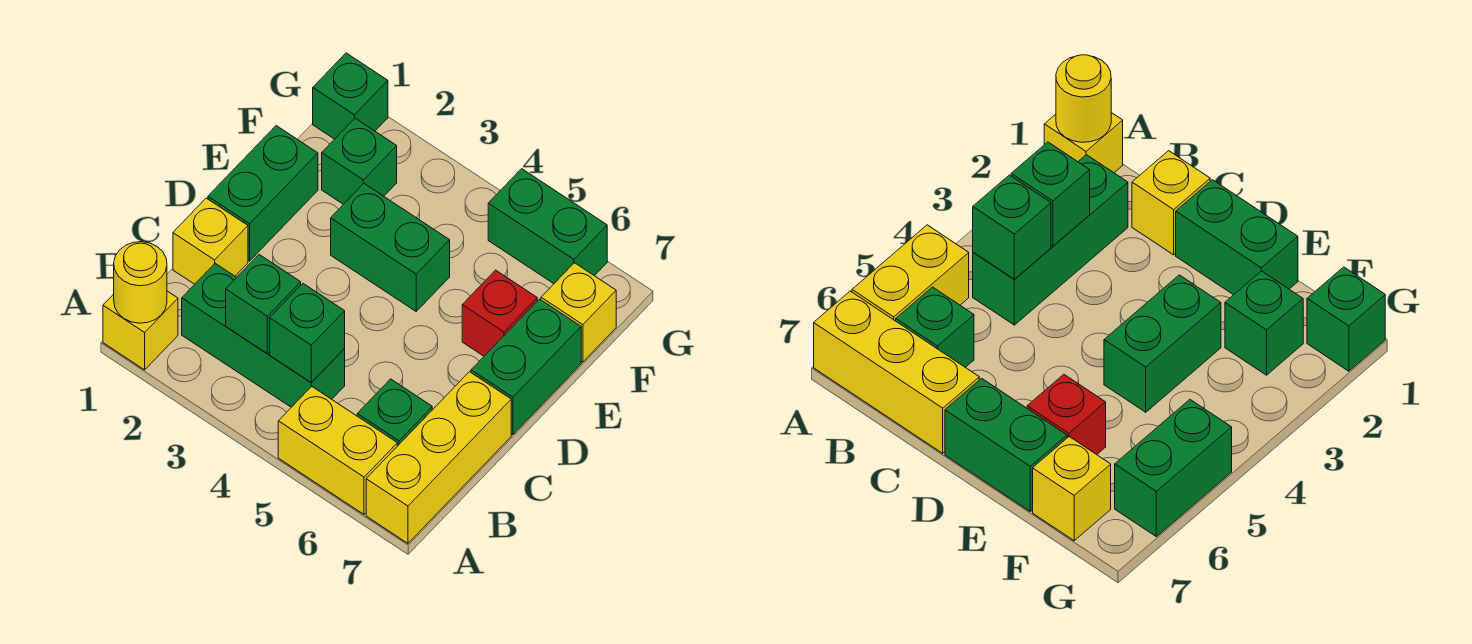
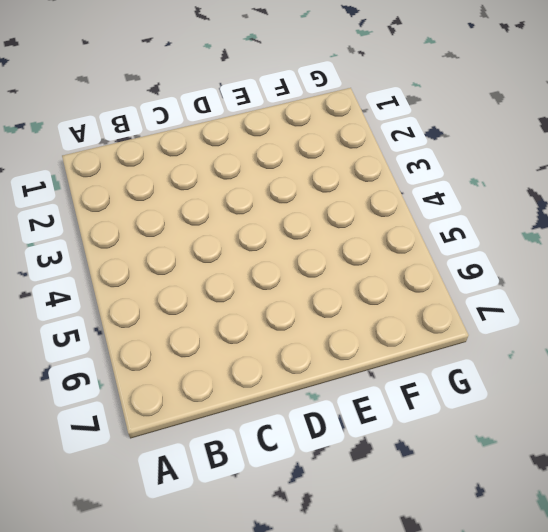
none -> yellow 1x1 brick [103,291,178,370]
none -> yellow 1x2 brick [278,387,397,514]
none -> yellow 1x3 brick [366,372,511,543]

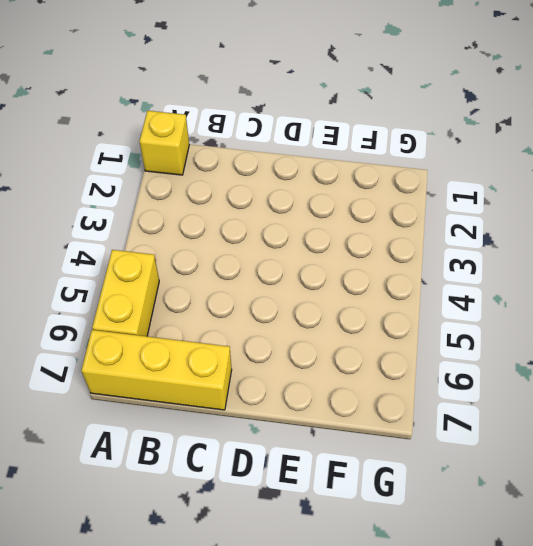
none -> green 1x3 brick [182,263,345,407]
none -> green 1x1 brick [357,379,432,446]
none -> yellow 1x1 brick [173,198,248,284]

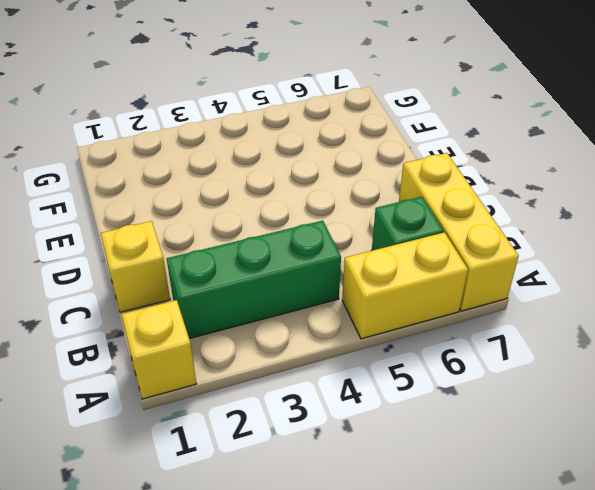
none -> green 1x2 brick [208,126,318,261]
none -> green 1x2 brick [471,299,581,435]
none -> green 1x2 brick [331,184,450,311]

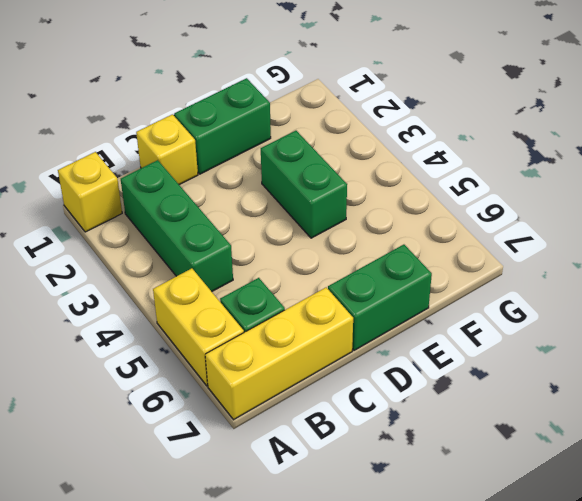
none -> red 1x1 brick [462,270,537,356]
none -> green 1x1 brick [322,118,397,204]
none -> yellow 1x1 brick [541,263,616,362]

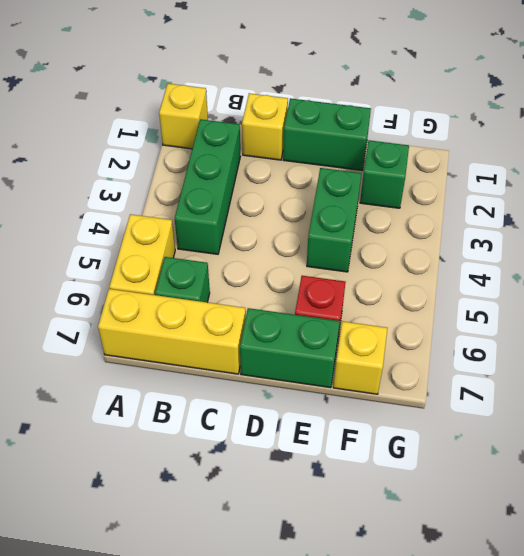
none -> green 1x1 brick [313,53,388,139]
none -> green 1x2 brick [488,169,607,284]
none -> yellow 1x1 round brick [114,242,167,323]

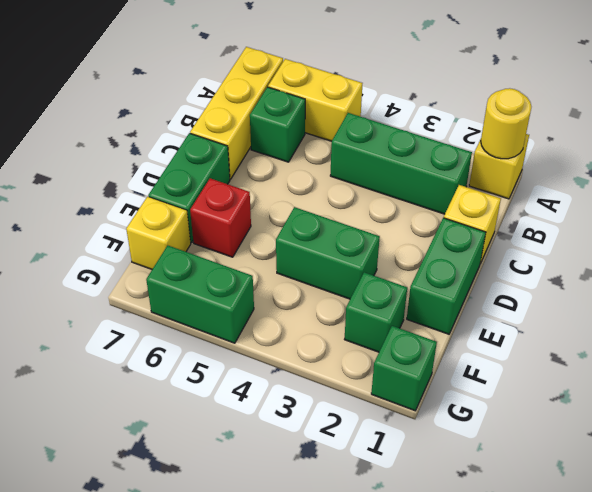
none -> green 1x1 brick [226,255,301,353]
none -> green 1x1 brick [270,284,345,383]

